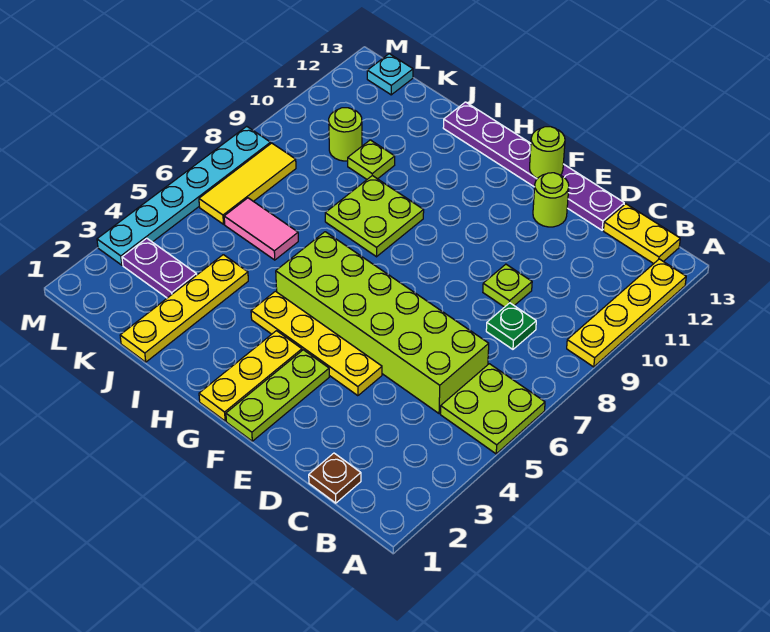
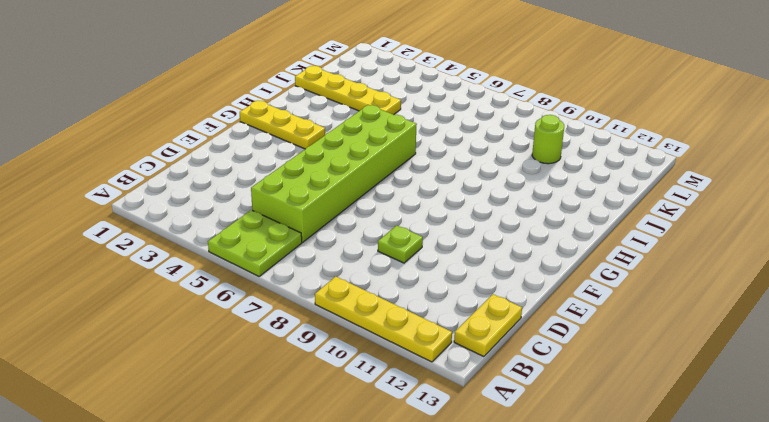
none -> brown 1x1 plate [309,453,361,503]
none -> green 1x1 plate [486,303,536,349]
none -> purple 1x6 plate [443,102,624,230]

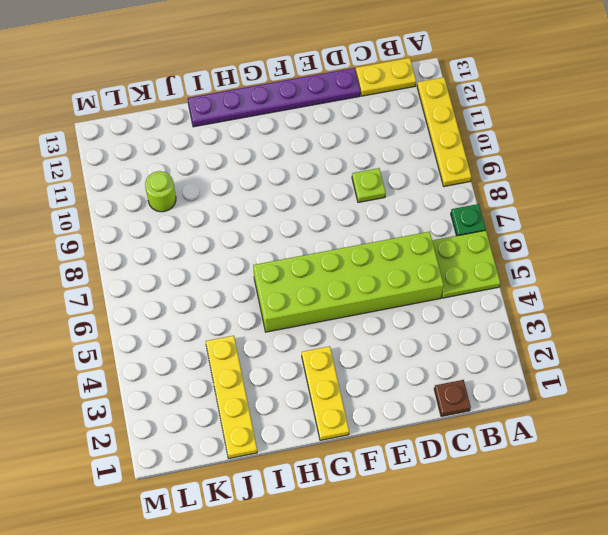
green 1x1 plate [451,204,486,236] -> green 1x1 plate moved to [486,303,536,349]
none -> yellow 1x4 plate [251,291,382,396]
none -> lime 1x1 round brick [533,173,569,227]
none -> lime 1x3 plate [226,350,329,441]

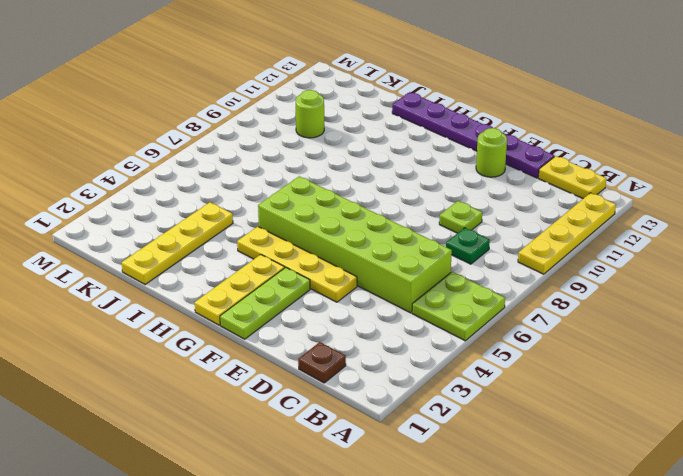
none -> lime 2x2 plate [325,176,424,257]
none -> pink 1x2 tile [224,198,298,260]
none -> lime 1x1 plate [348,140,395,179]

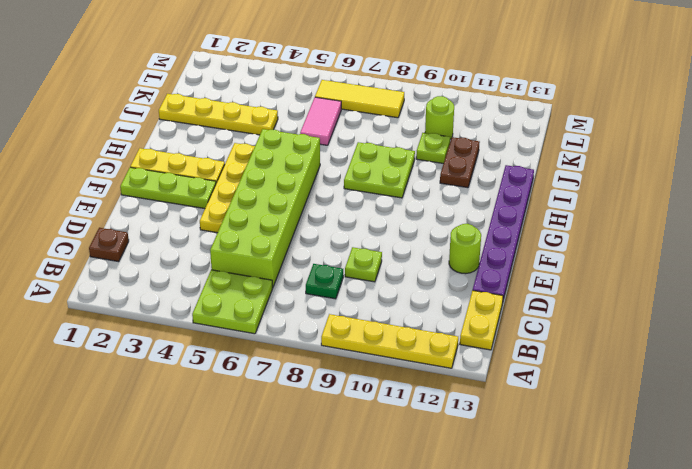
brown 1x2 plate [440,137,480,188] -> none
none -> purple 1x2 plate [122,238,197,298]
none -> cyan 1x1 plate [367,54,413,95]
none -> cyan 1x6 plate [97,126,271,265]

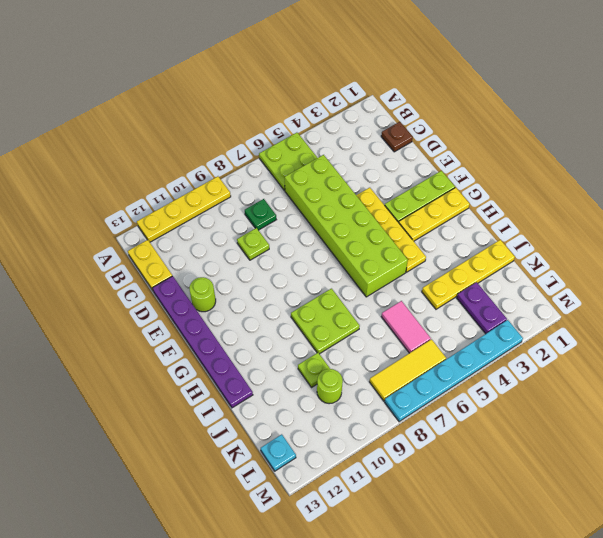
none -> lime 1x1 round brick [530,127,565,179]

